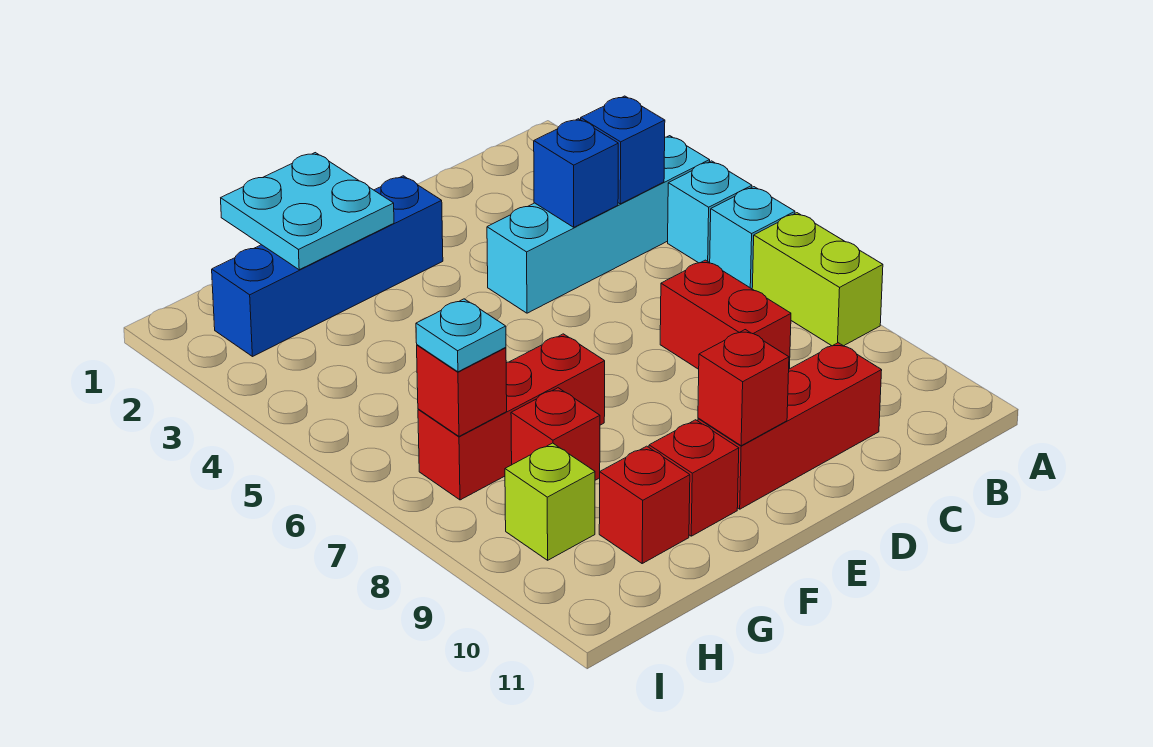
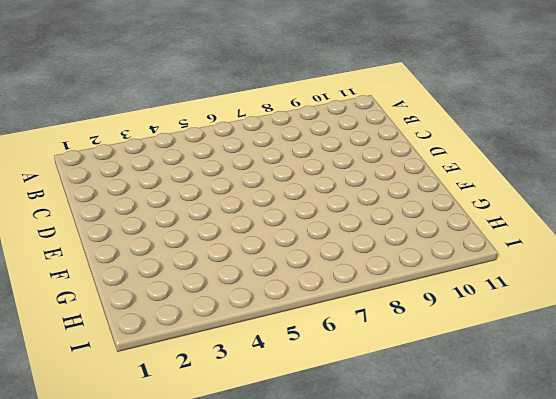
none -> cyan 1x4 brick [487,136,710,313]
none -> cyan 1x1 brick [668,161,752,263]
none -> cyan 1x1 brick [710,187,795,289]

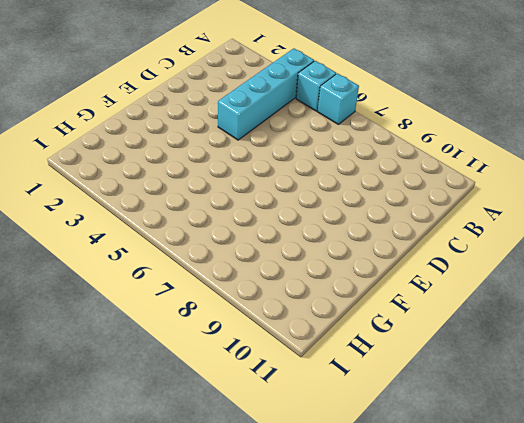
none -> lime 1x2 brick [752,213,883,346]
none -> red 1x2 brick [660,260,791,369]
none -> red 1x3 brick [698,343,882,509]

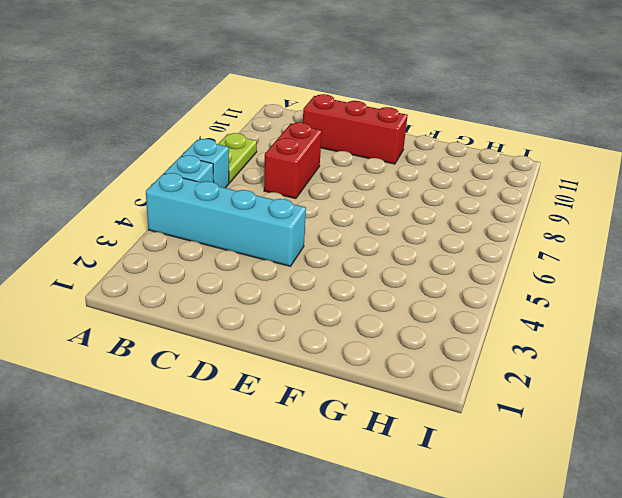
lime 1x2 plate [218,133,257,183] -> lime 1x2 brick [752,213,883,346]
none -> blue 1x4 brick [212,176,443,357]
none -> red 1x3 brick [418,334,605,500]
none -> red 1x1 brick [649,420,739,536]

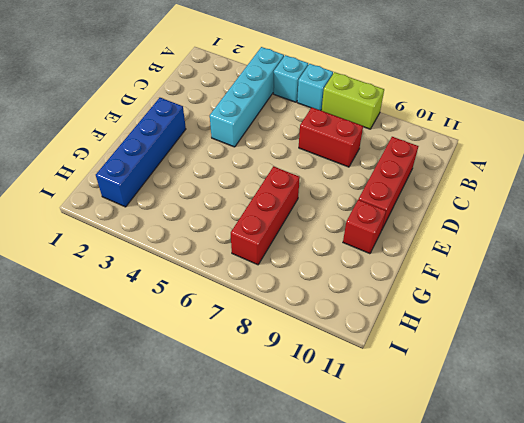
none -> red 1x1 brick [511,388,600,480]
none -> red 1x1 brick [599,446,690,563]
none -> lime 1x1 brick [505,443,595,560]

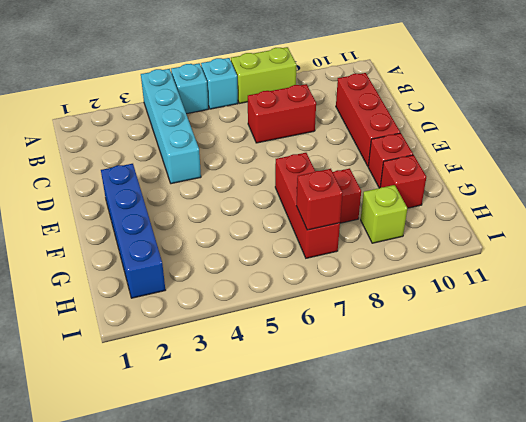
none -> blue 1x1 brick [581,96,665,204]
none -> blue 1x1 brick [534,119,618,227]
none -> red 1x1 brick [698,330,789,446]

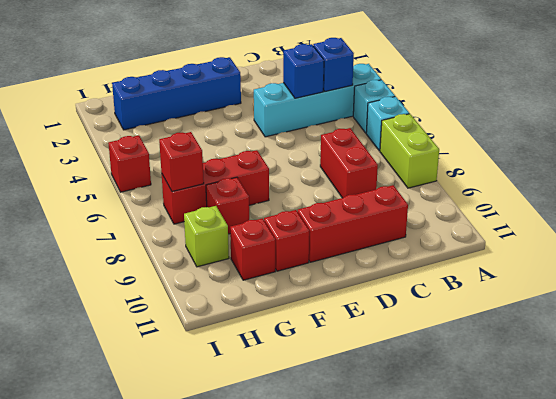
red 1x1 brick [108,135,151,192] -> red 1x1 brick moved to [698,330,789,446]
none -> cyan 2x2 plate [221,153,394,270]
none -> cyan 1x1 plate [416,299,506,372]

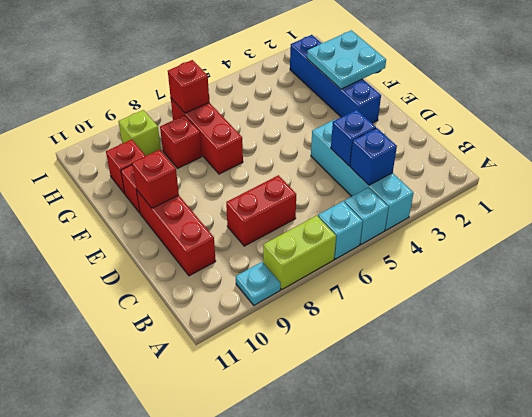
cyan 1x1 plate [236,262,281,305] -> cyan 1x1 plate moved to [416,299,506,372]

